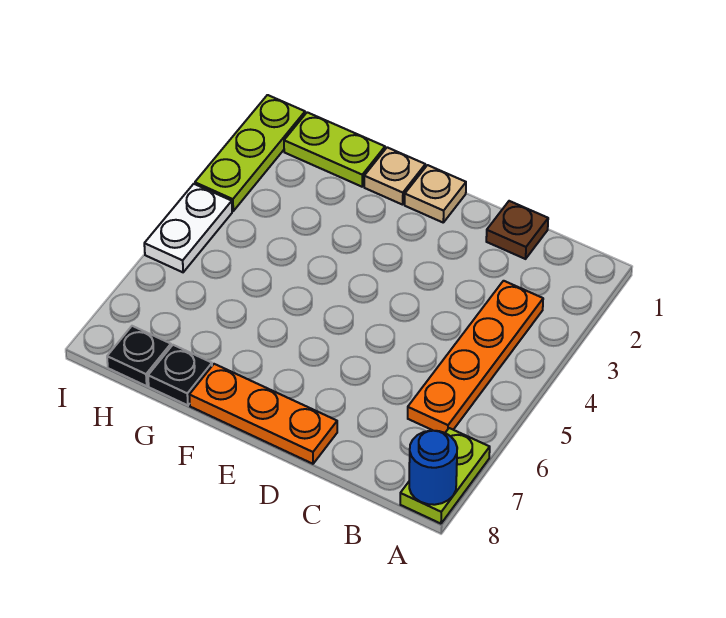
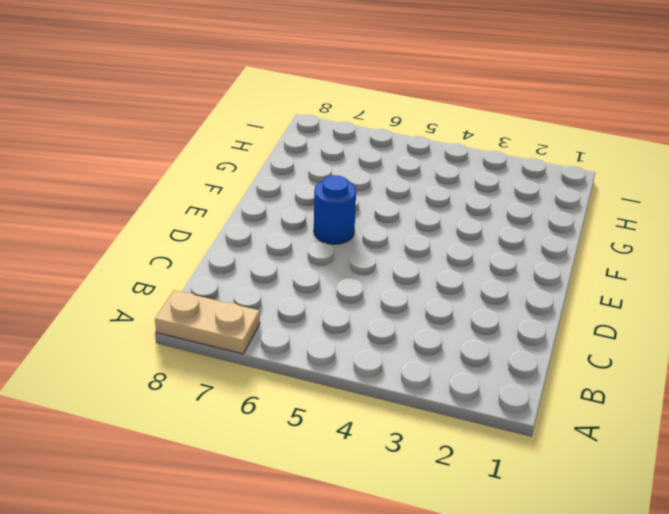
tan 1x2 plate [155,290,260,354] -> lime 1x2 plate [400,428,490,524]
blue 1x1 round brick [314,175,356,244] -> blue 1x1 round brick moved to [409,431,457,505]
none -> orange 1x4 plate [408,281,543,433]
none -> brown 1x1 plate [486,201,548,259]
none -> orange 1x3 plate [189,364,337,464]

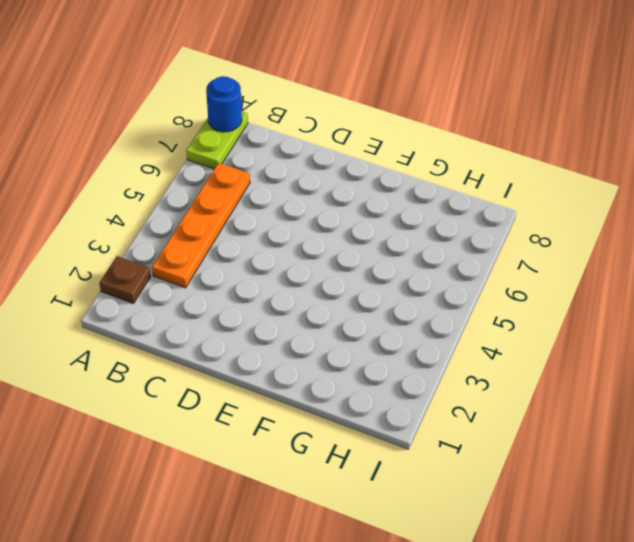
brown 1x1 plate [100,256,151,304] -> brown 1x1 plate moved to [486,201,548,259]
none -> orange 1x3 plate [189,364,337,464]
none -> tan 1x1 plate [405,165,466,222]
none -> tan 1x1 plate [364,147,425,205]

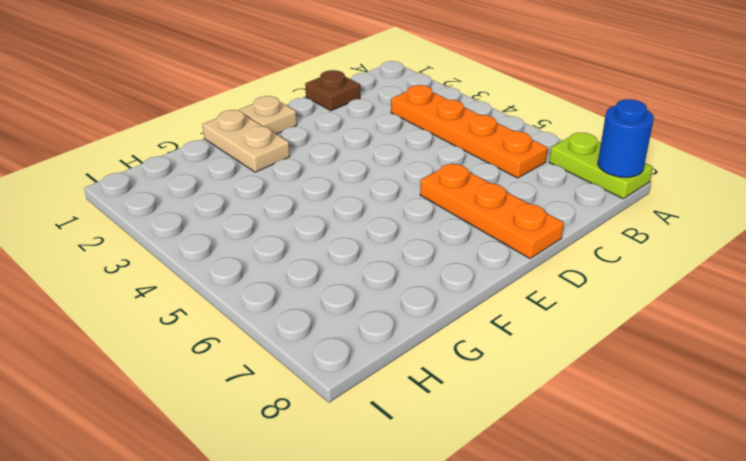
orange 1x3 plate [420,163,564,259] -> orange 1x3 plate turned to [189,364,337,464]
tan 1x2 plate [202,110,290,172] -> tan 1x1 plate [364,147,425,205]
none -> lime 1x2 plate [284,112,385,187]
none -> black 1x1 plate [148,345,212,405]
none -> black 1x1 plate [107,326,171,386]

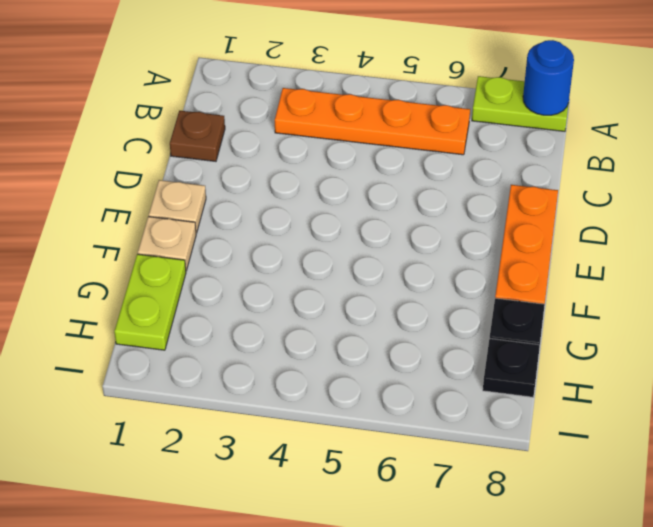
none -> lime 1x3 plate [195,95,305,211]
none -> white 1x2 plate [144,184,232,272]

